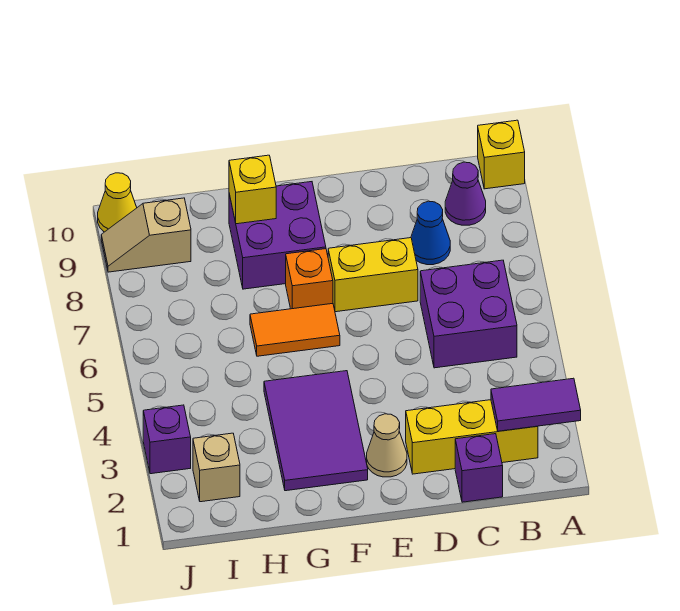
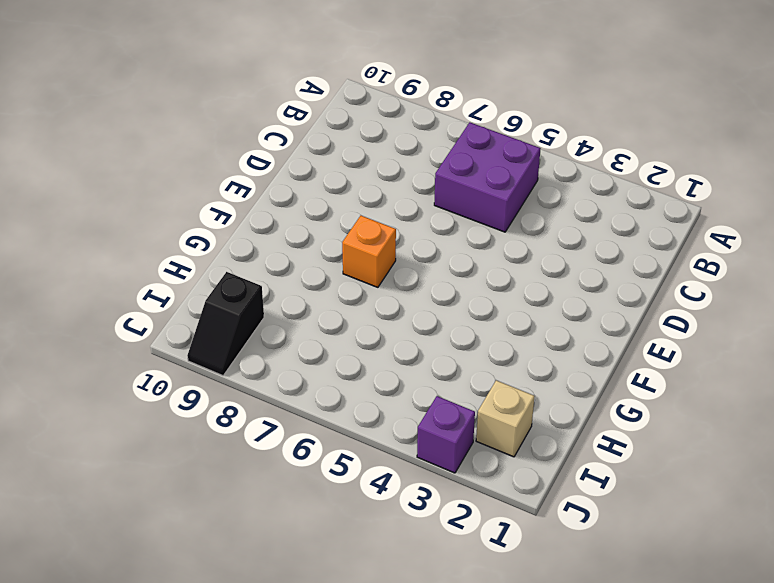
black 1x2 slope [187,272,264,376] -> tan 1x2 slope [101,198,191,272]
none -> yellow 1x1 brick [478,120,525,189]
none -> yellow 1x3 brick [406,400,538,474]
none -> purple 1x1 cone [445,162,486,225]

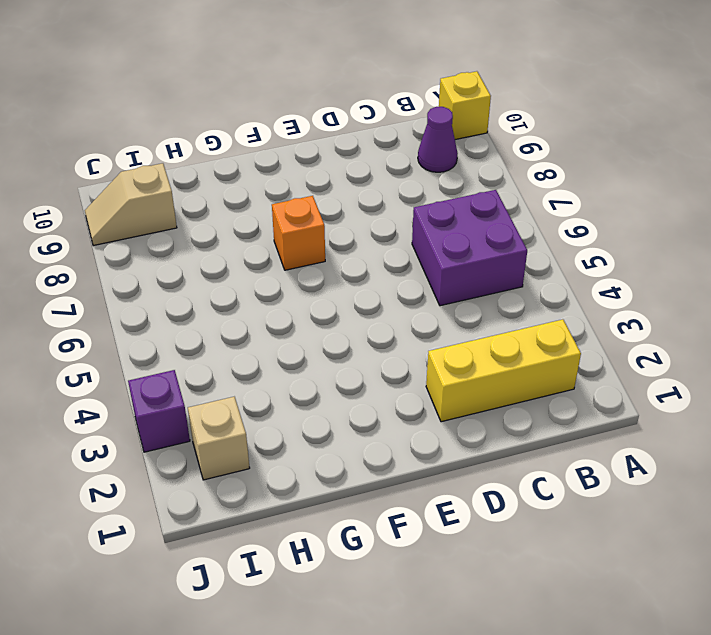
none -> purple 1x1 brick [455,434,503,502]
none -> blue 1x1 cone [411,201,450,265]
none -> yellow 1x2 brick [328,238,418,312]

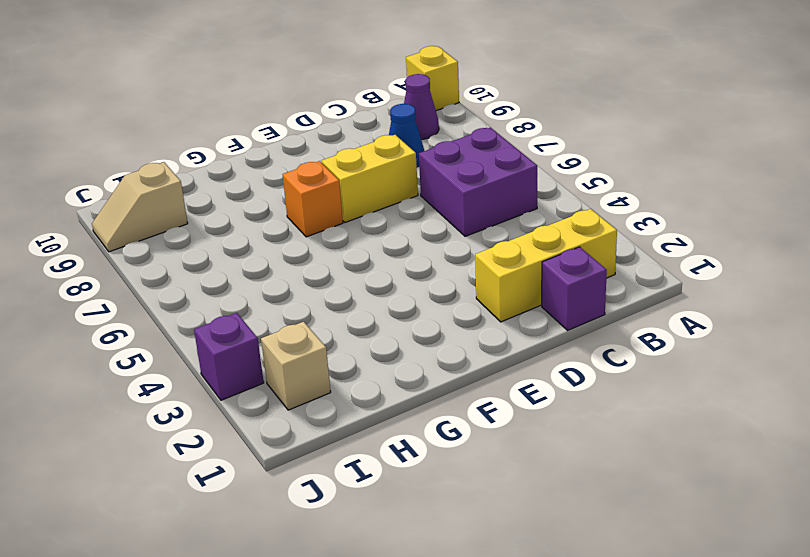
none -> tan 1x1 cone [367,414,407,477]
none -> purple 2x3 tile [264,371,368,491]
none -> orange 1x2 tile [250,304,340,356]

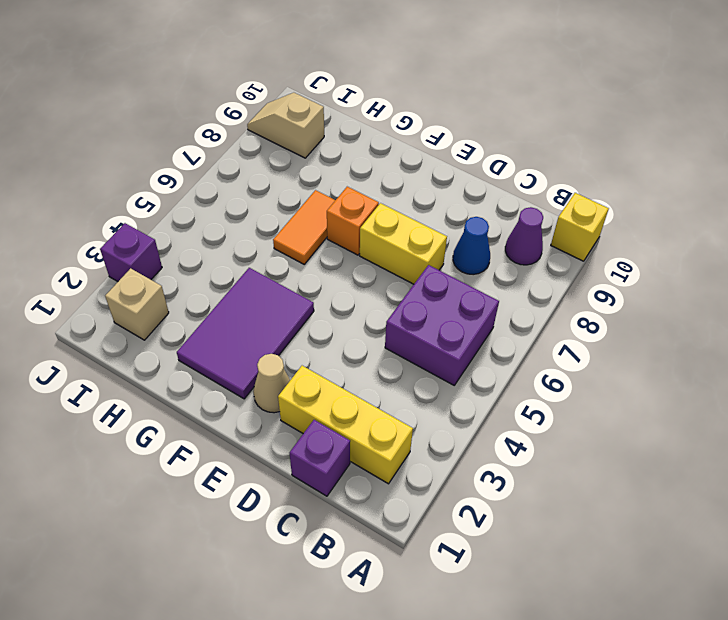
orange 1x2 tile [273,190,335,264] -> orange 1x2 tile turned to [250,304,340,356]
none -> purple 2x2 brick [229,182,326,289]
none -> yellow 1x1 cone [98,173,137,232]
none -> purple 1x2 tile [491,378,581,431]

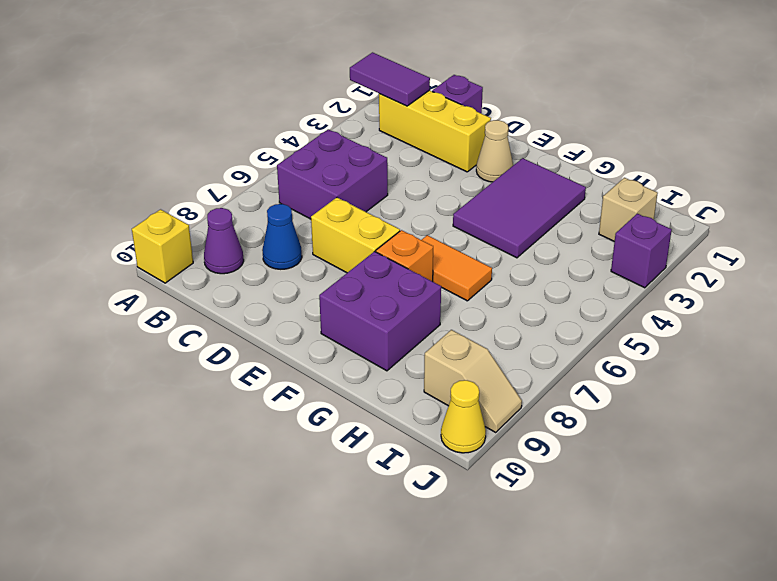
none -> yellow 1x1 brick [229,155,276,224]

